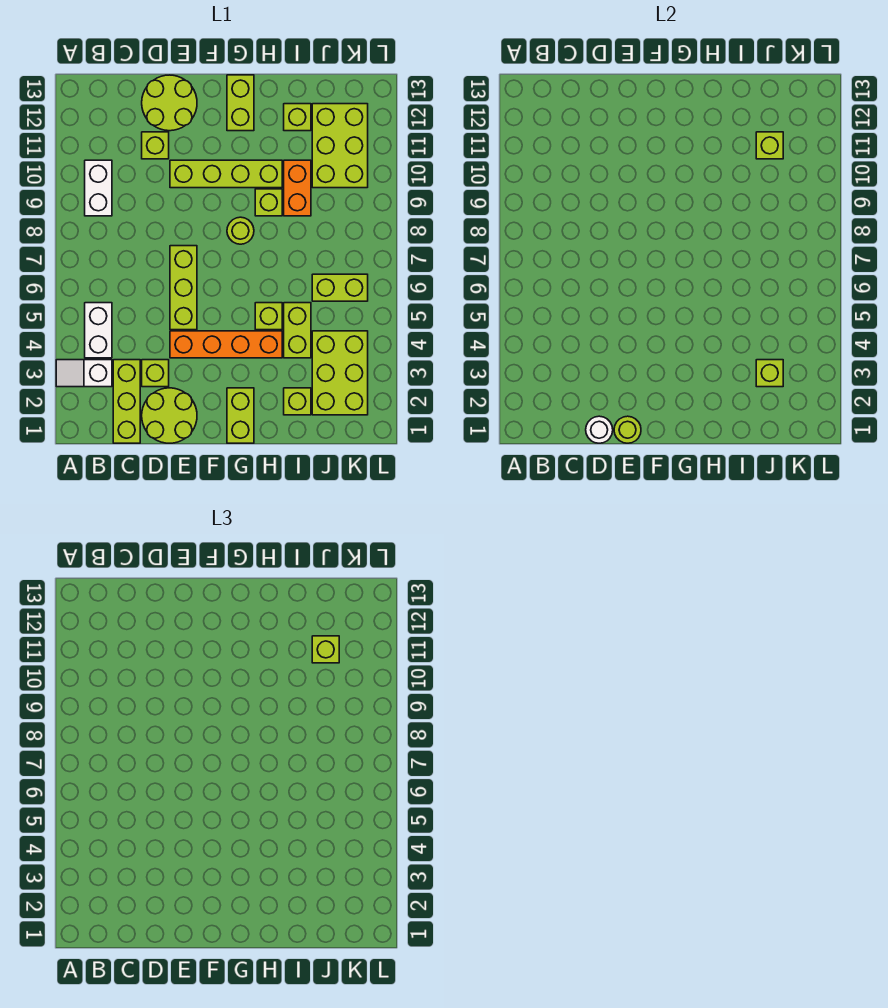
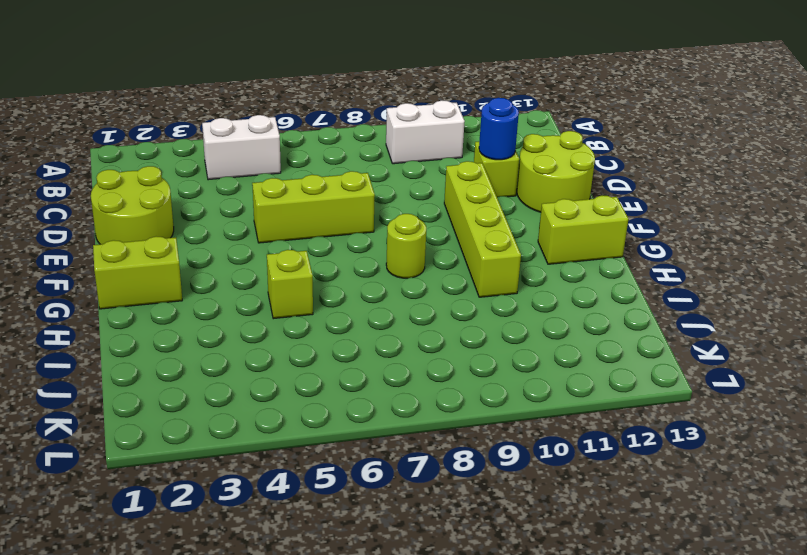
blue 1x1 round brick [479,98,519,160] -> none
none -> white 1x2 slope [56,360,112,387]
none -> lime 1x3 brick [113,360,140,443]
none -> lime 1x1 brick [142,360,169,387]

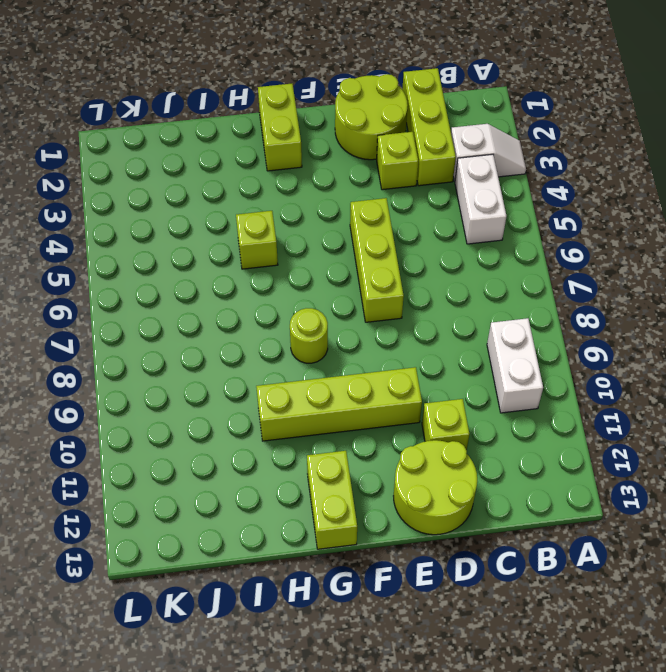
none -> orange 1x4 brick [170,331,282,358]
none -> lime 1x1 brick [255,189,282,216]
none -> lime 1x1 brick [284,388,311,415]

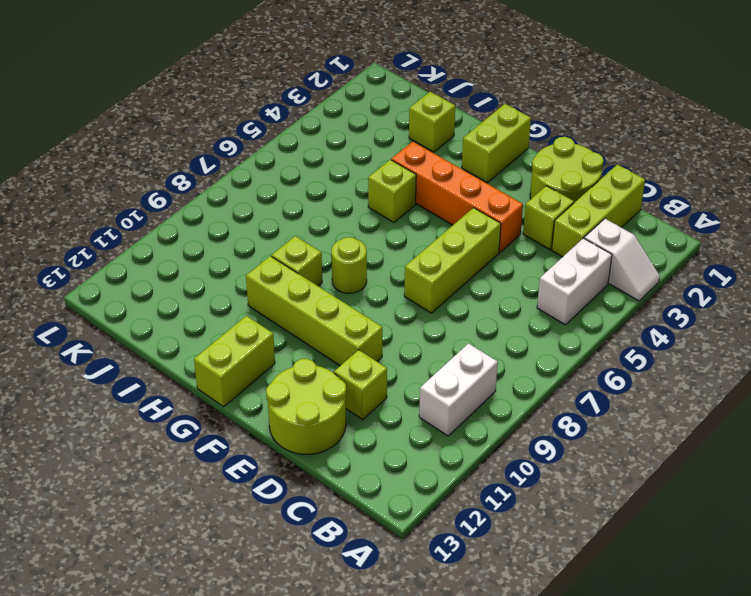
none -> lime 1x2 brick [284,303,311,358]
none -> orange 1x2 brick [284,160,311,216]
none -> lime 1x1 brick [284,104,311,131]

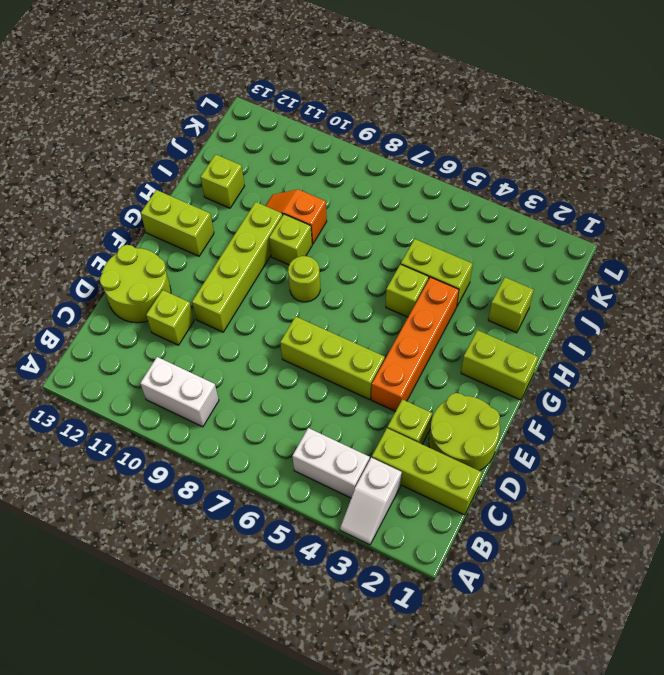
orange 1x2 slope [266,190,327,244] -> orange 1x2 brick [284,160,311,216]
none -> lime 2x3 brick [312,331,368,415]
none -> lime 1x2 brick [312,274,368,301]
none -> lime 2x3 brick [312,104,368,188]

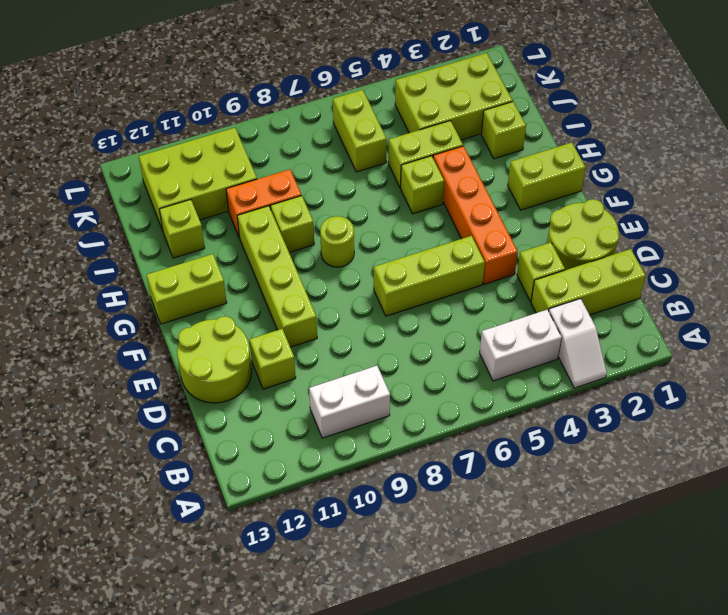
none -> white 1x1 round brick [586,416,613,443]
none -> lime 1x1 round brick [614,416,641,443]
none -> lime 1x1 brick [756,360,783,387]

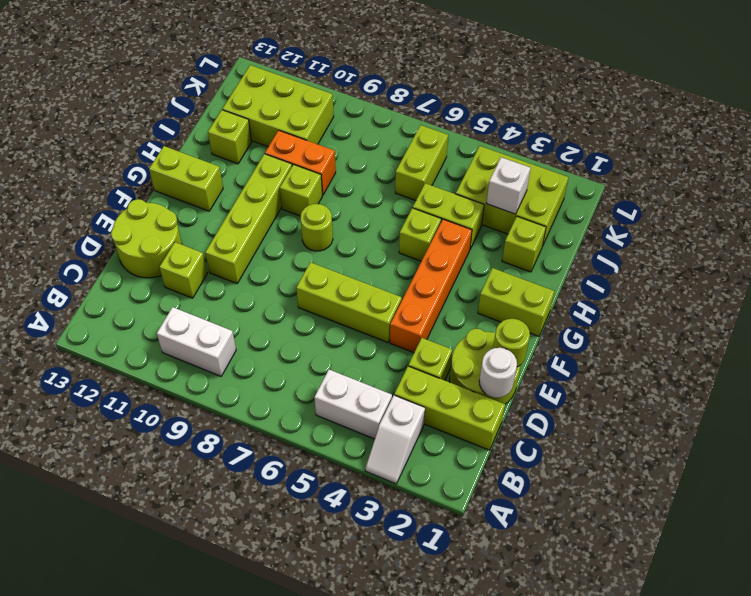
white 1x1 brick [486,157,531,214] -> lime 1x1 brick [756,360,783,387]
none -> lime 1x1 brick [756,132,783,159]
none -> lime 1x1 brick [312,636,339,663]

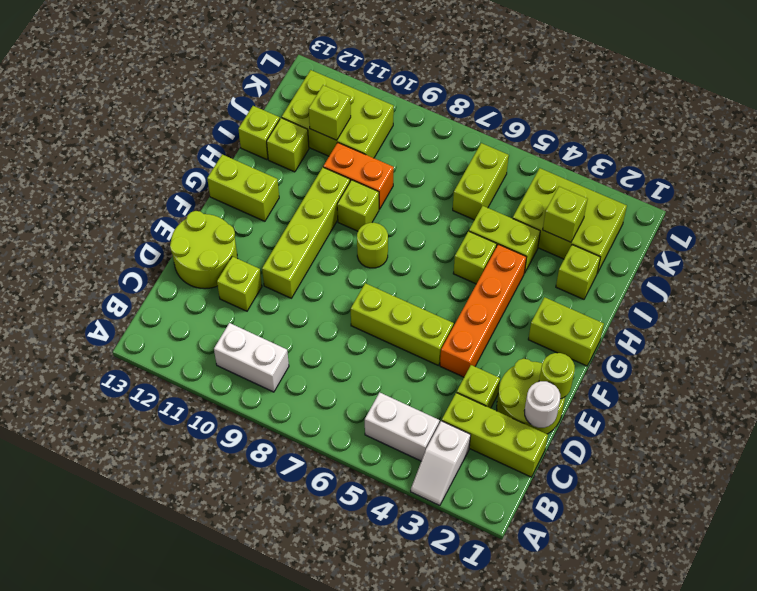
lime 1x1 brick [238,106,280,160] -> lime 1x1 brick moved to [312,636,339,663]

